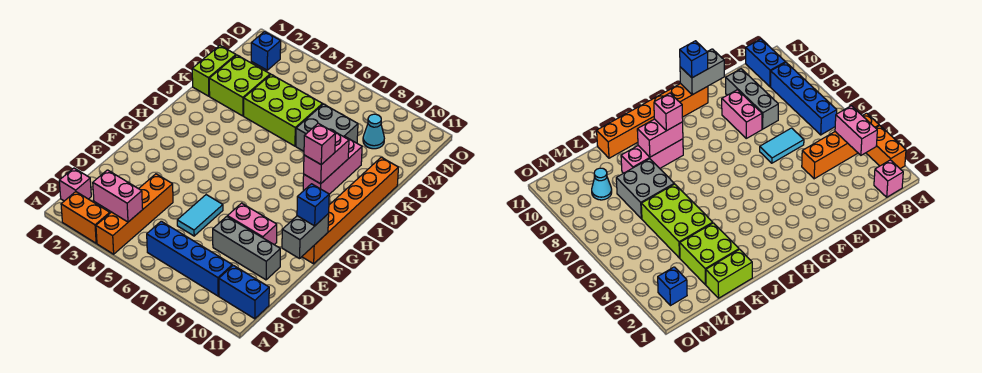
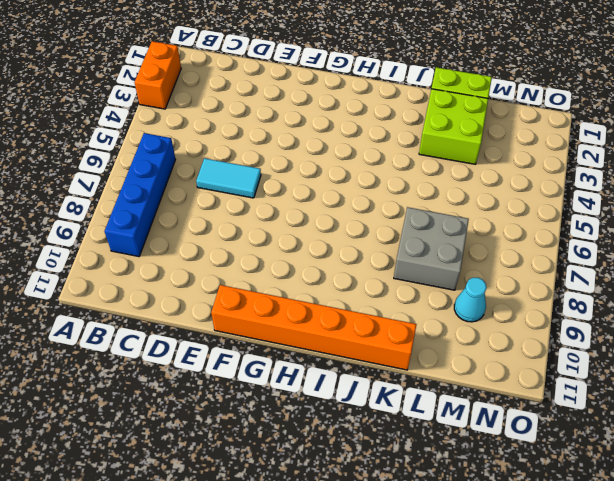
none -> orange 1x4 brick [96,174,173,254]
none -> pink 1x1 brick [59,168,91,201]
none -> blue 1x2 brick [219,265,269,319]

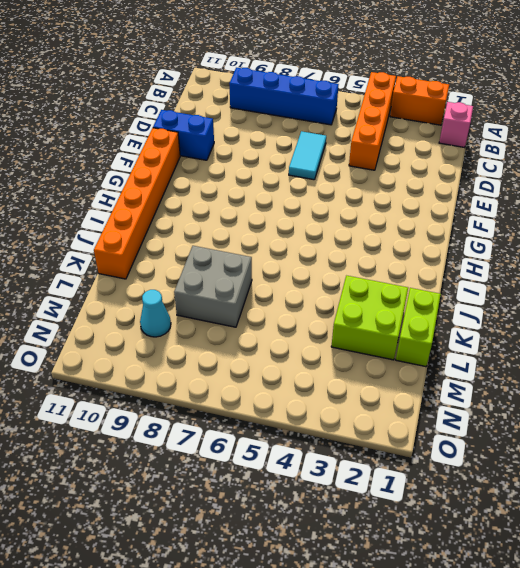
blue 1x2 brick [153,110,214,160] -> blue 1x2 brick moved to [219,265,269,319]
none -> grey 1x3 brick [213,217,280,280]
none -> pink 1x2 brick [227,203,277,245]
none -> pink 1x3 brick [303,137,362,194]

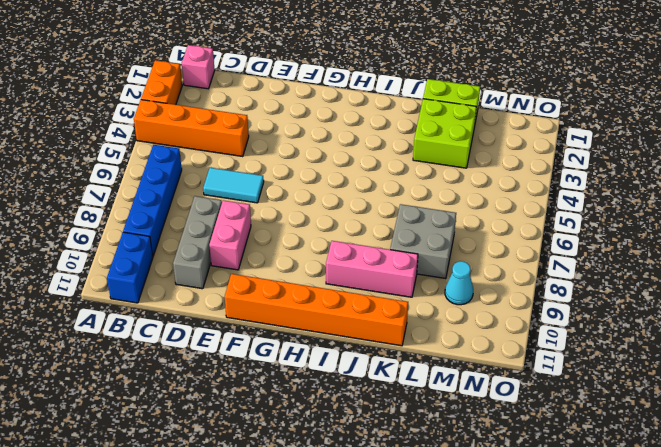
none -> lime 2x3 brick [244,75,323,146]
none -> blue 1x1 brick [251,32,281,70]
none -> pink 1x2 brick [93,170,143,222]

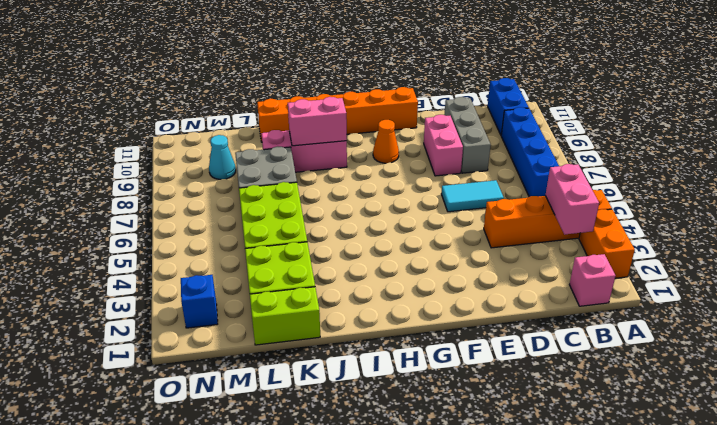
orange 1x1 cone [373,120,399,163] -> none
none -> grey 1x2 brick [282,214,329,259]
none -> blue 1x1 brick [297,184,329,226]
none -> pink 1x1 brick [304,123,336,165]

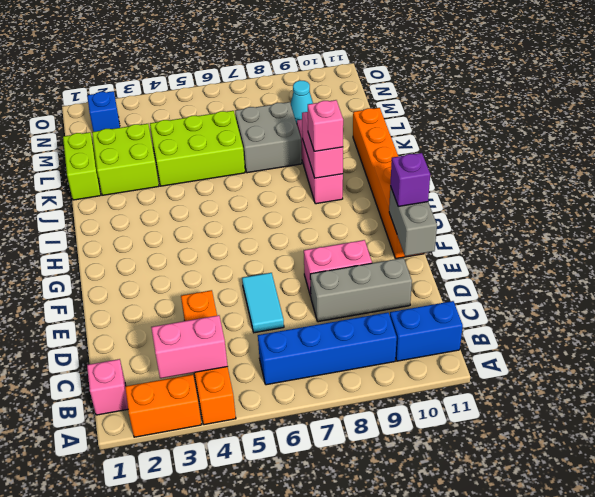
purple 1x1 brick [390,153,430,206] -> blue 1x1 brick [297,184,329,226]

